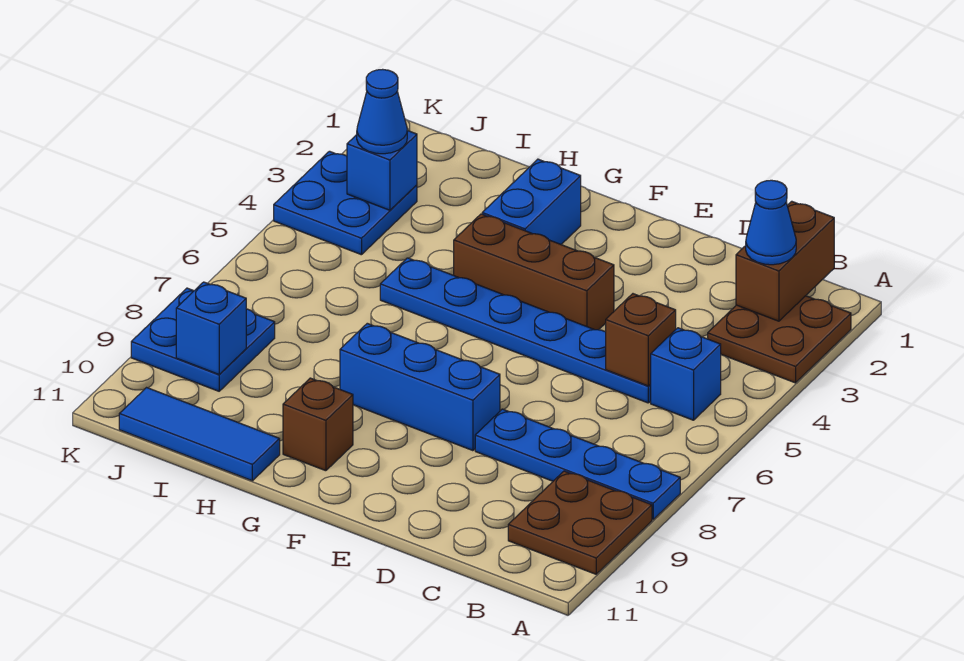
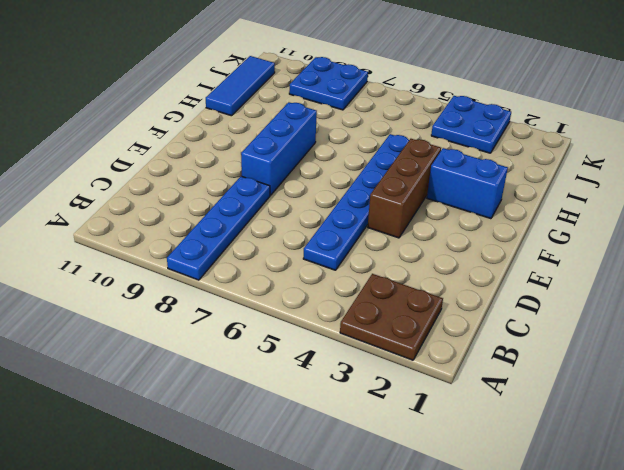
none -> brown 2x2 plate [508,471,652,574]
none -> blue 1x1 brick [650,328,721,420]
none -> brown 1x1 brick [283,378,353,471]

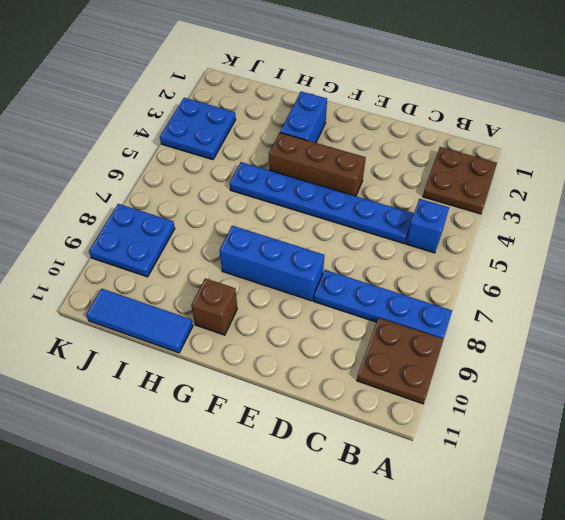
none -> brown 1x2 brick [736,201,834,321]
none -> brown 1x1 brick [606,294,676,386]
none -> blue 1x1 brick [347,130,417,210]

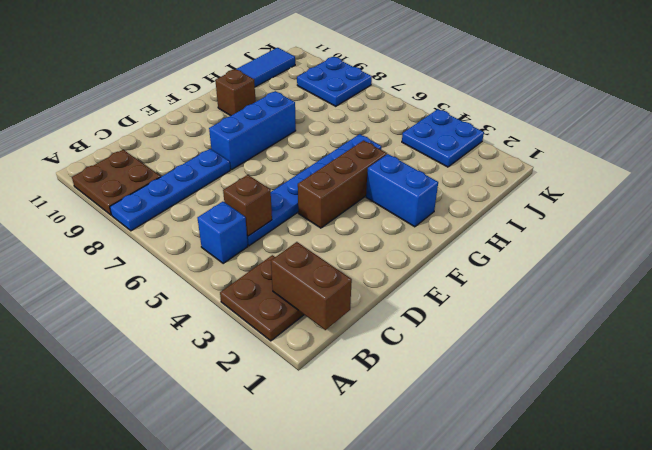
none -> blue 1x1 brick [347,130,417,210]
none -> blue 1x1 brick [176,282,246,374]
none -> blue 1x1 cone [746,180,796,265]

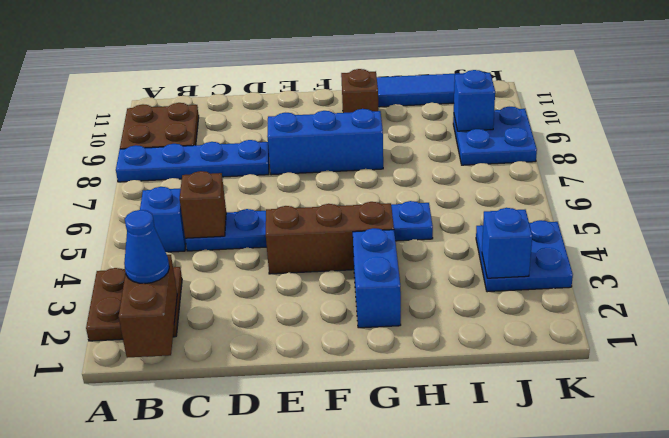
none -> blue 1x1 cone [357,69,407,154]

